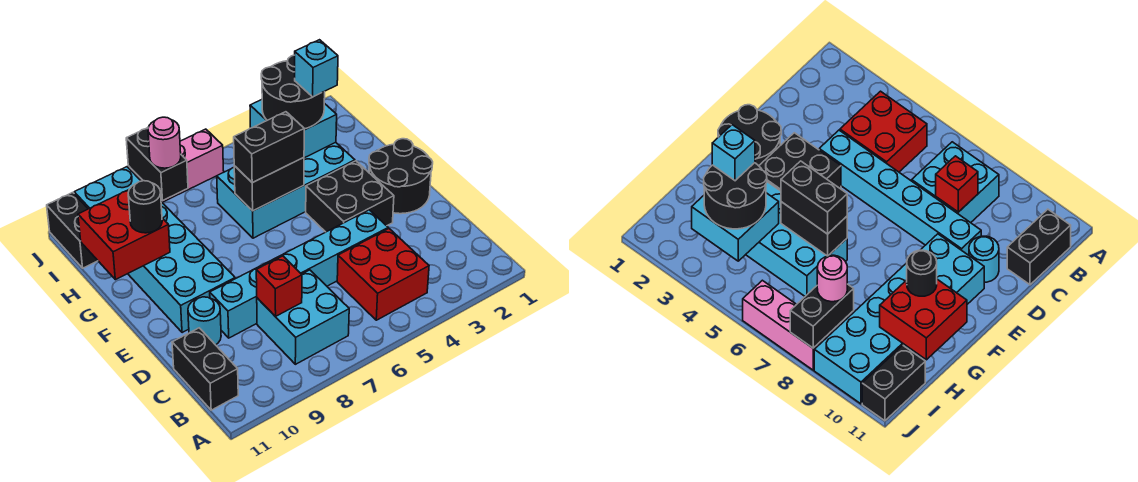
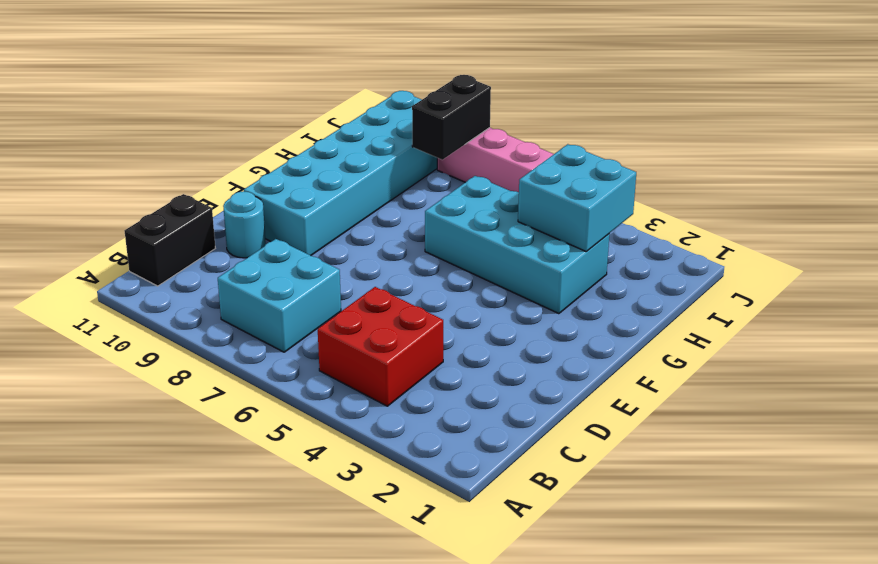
none -> cyan 1x6 brick [210,210,388,338]
none -> black 2x2 round brick [369,139,433,214]
none -> black 2x2 brick [306,161,394,232]

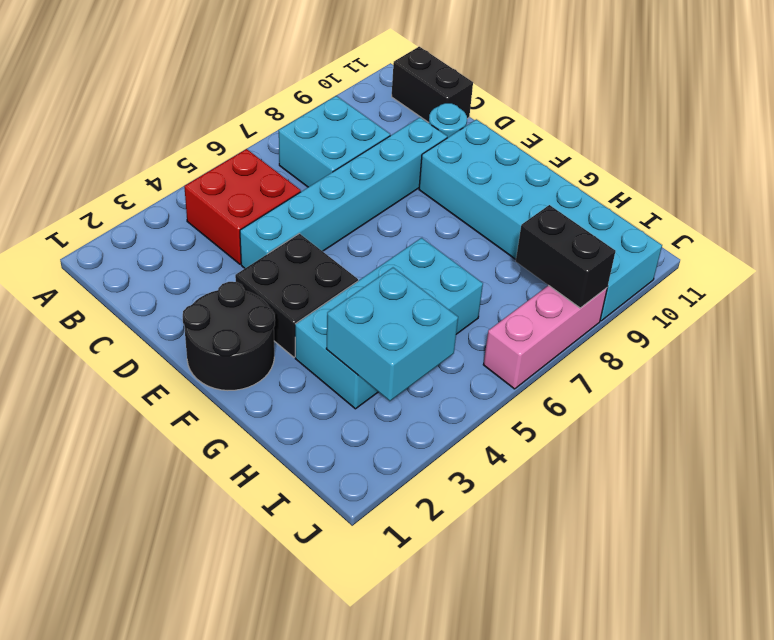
none -> black 1x2 brick [47,193,98,268]
none -> red 1x1 brick [256,256,302,316]
none -> black 1x2 brick [234,158,304,211]

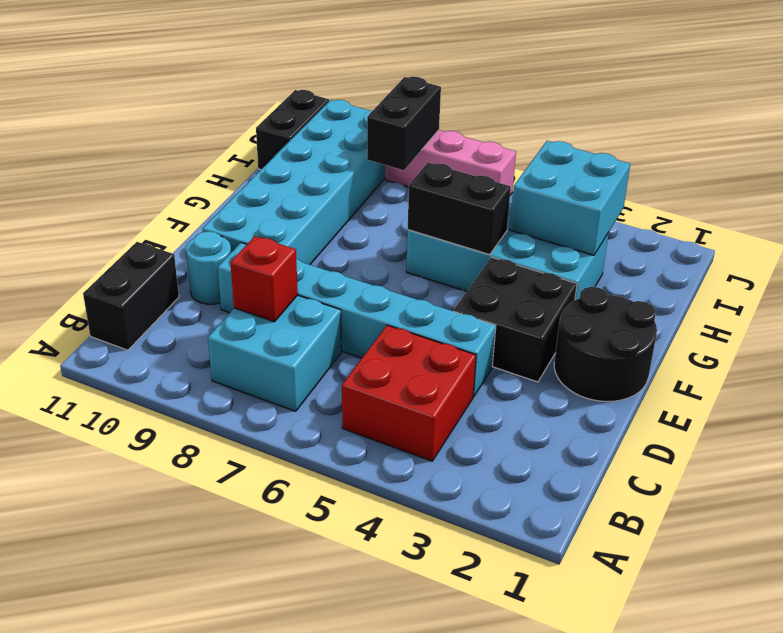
none -> red 2x2 brick [78,190,170,280]
none -> black 1x2 brick [234,112,304,183]
none -> black 1x1 round brick [128,181,162,233]

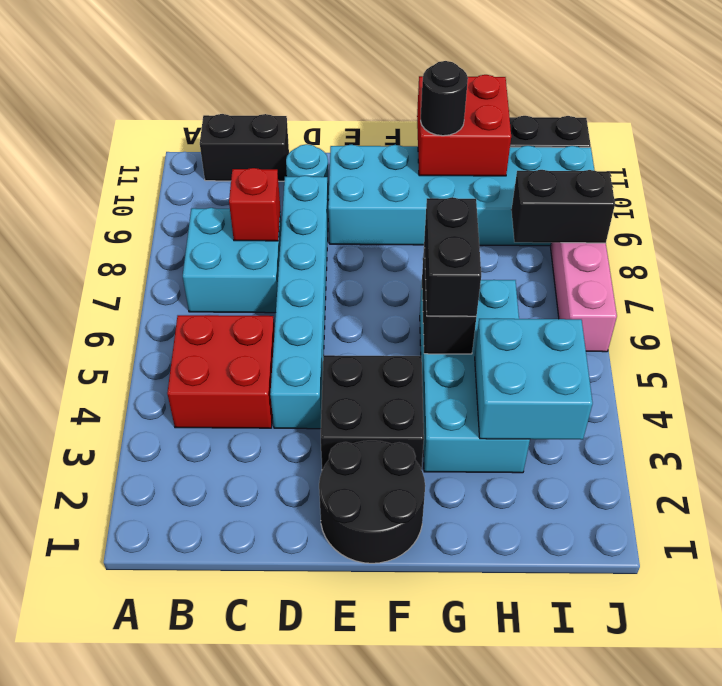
none -> black 2x2 round brick [261,55,325,129]
none -> pink 1x1 round brick [148,117,181,168]
none -> cyan 1x1 brick [295,40,338,97]

